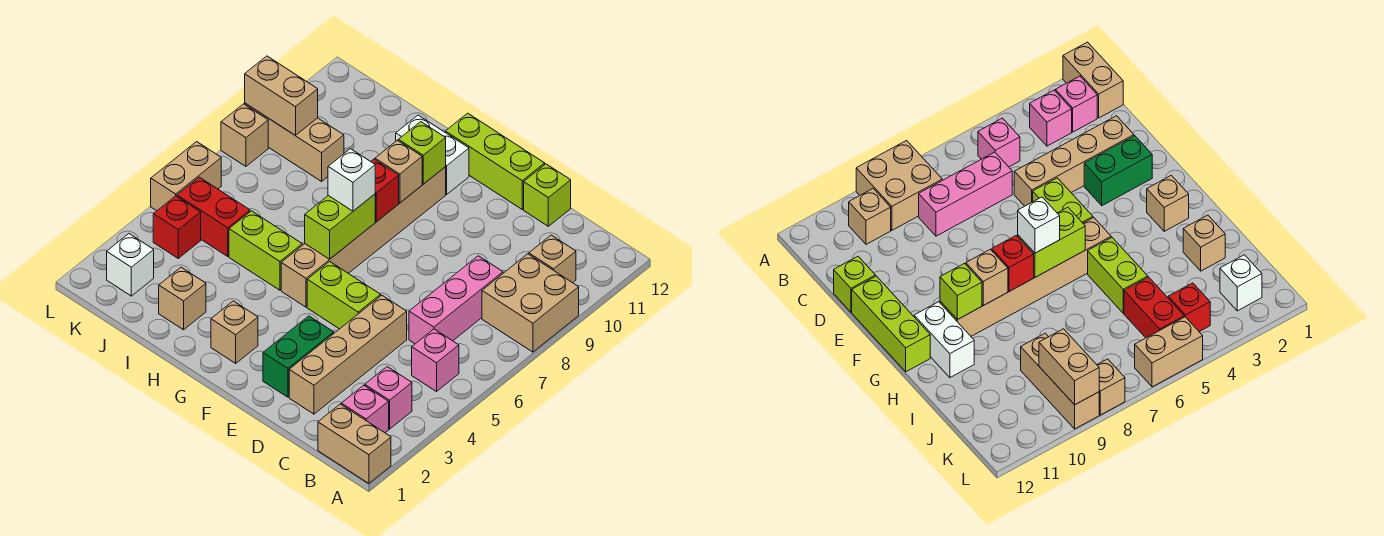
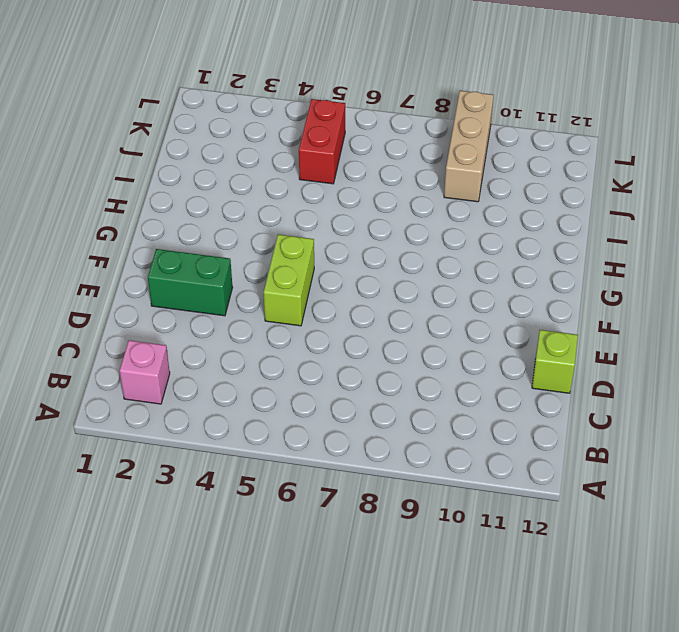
none -> tan 1x2 brick [318,404,391,483]
none -> tan 2x2 brick [482,254,579,352]
none -> pink 1x1 brick [365,367,412,429]

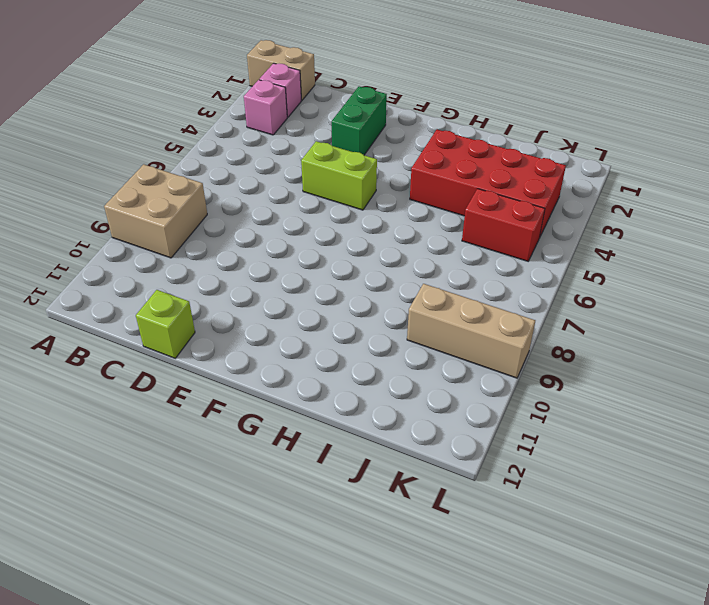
red 2x4 brick [410,130,566,238] -> red 1x1 brick [153,196,201,258]
none -> pink 1x1 brick [412,329,459,392]
none -> tan 1x1 brick [529,235,576,283]
none -> pink 1x3 brick [409,256,503,344]

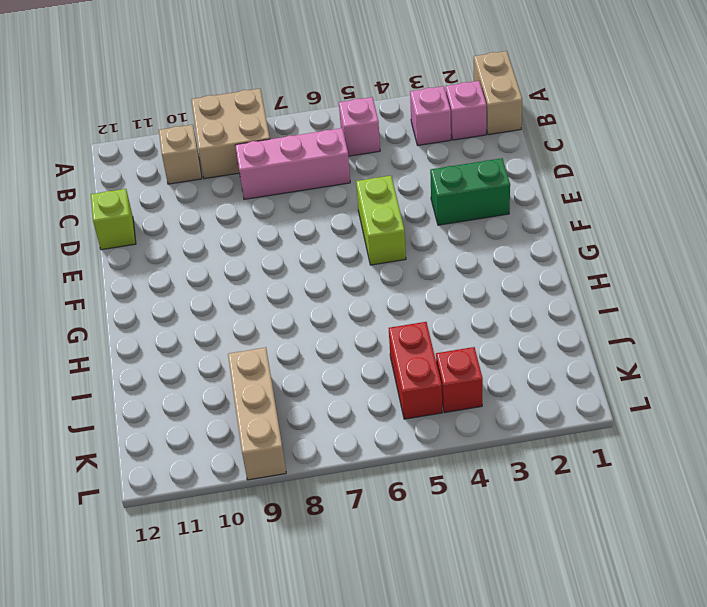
none -> tan 1x4 brick [289,295,407,414]
none -> lime 1x3 brick [445,113,545,209]
none -> tan 1x1 brick [211,301,258,363]

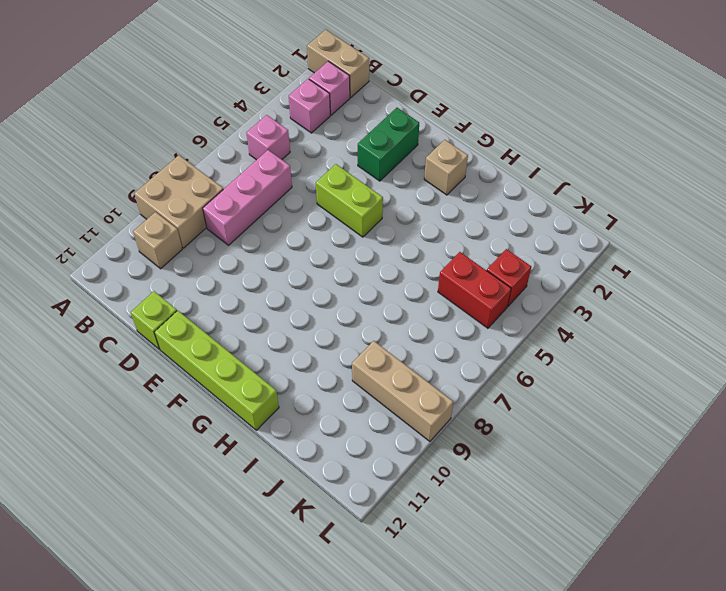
lime 1x4 brick [154,310,279,430] -> lime 1x3 brick [445,113,545,209]
none -> tan 1x4 brick [289,295,407,414]
none -> tan 1x6 brick [281,167,446,307]
none -> white 1x2 brick [396,115,469,194]

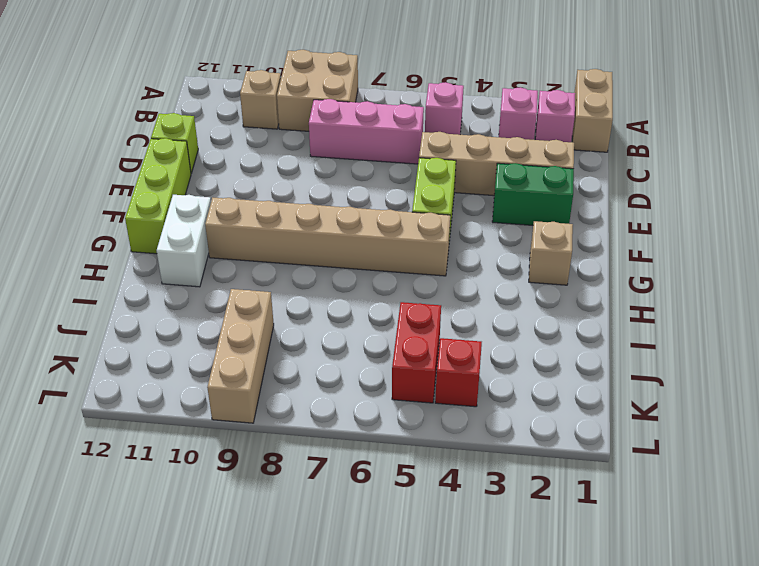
none -> lime 1x2 brick [229,211,302,290]
none -> tan 1x1 brick [159,267,206,330]
none -> white 1x1 brick [107,234,154,296]

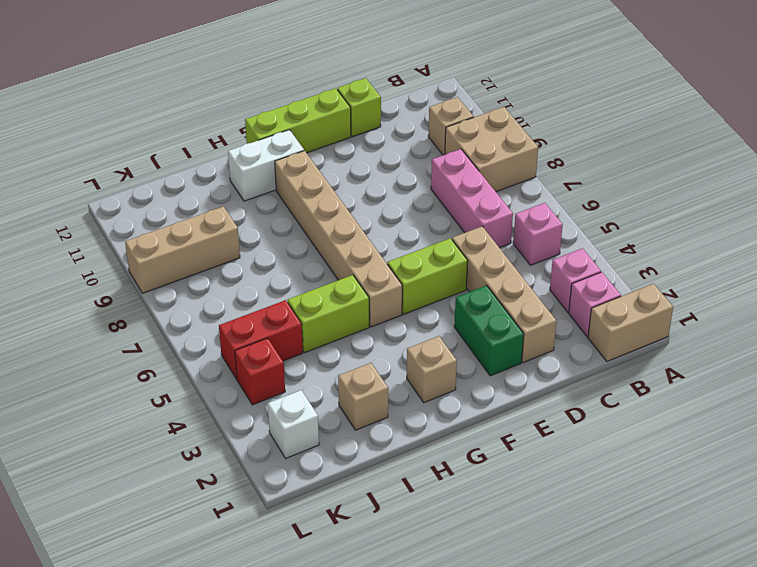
none -> tan 1x2 brick [151,142,221,211]
none -> tan 1x1 brick [221,104,268,166]
none -> lime 1x2 brick [305,194,375,259]

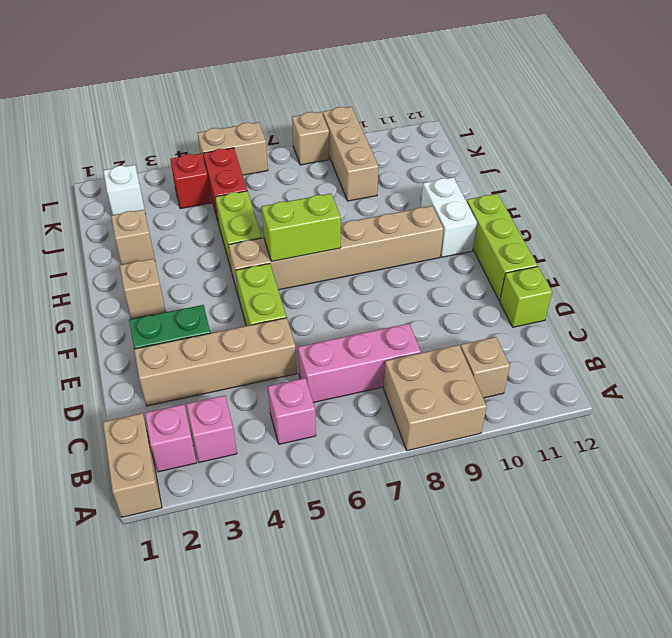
none -> red 1x1 brick [371,159,399,222]
none -> tan 1x1 brick [375,140,422,203]
none -> lime 1x1 brick [398,122,446,184]

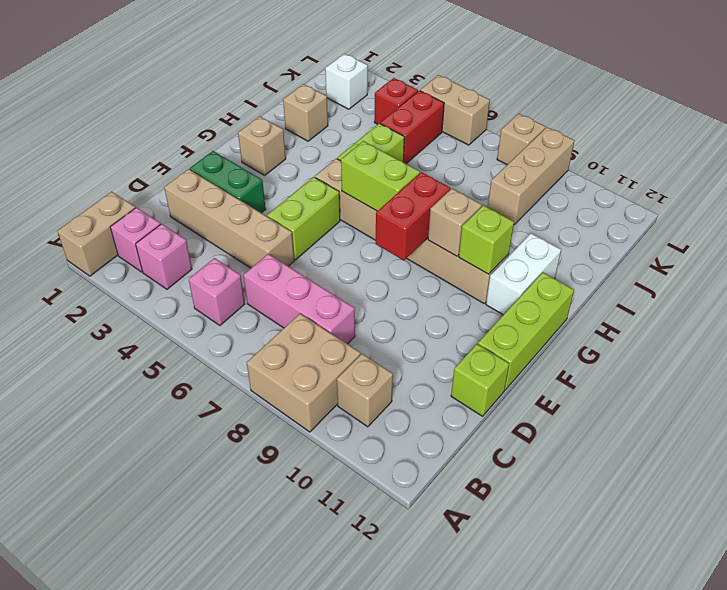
red 1x2 brick [376,172,450,260] -> red 1x1 brick [371,159,399,222]
none -> tan 1x2 brick [245,56,318,135]
none -> white 1x1 brick [328,149,375,211]

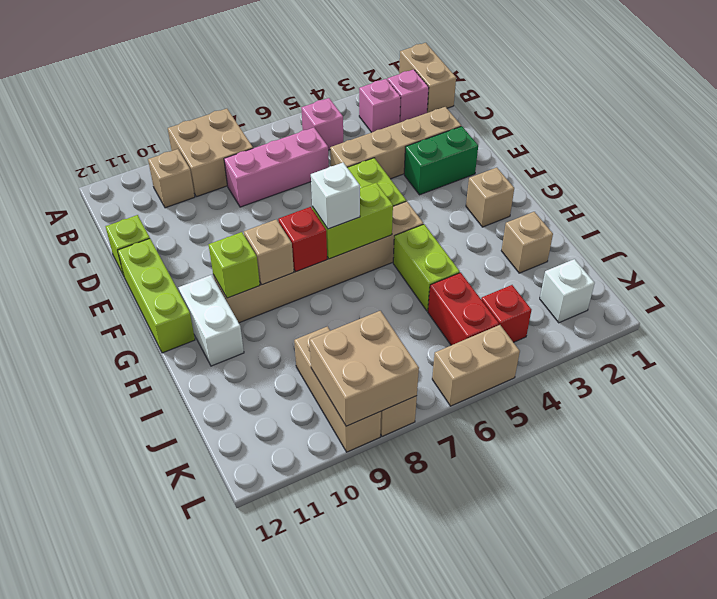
tan 2x2 brick [310,311,419,426] -> tan 1x2 brick [245,56,318,135]

